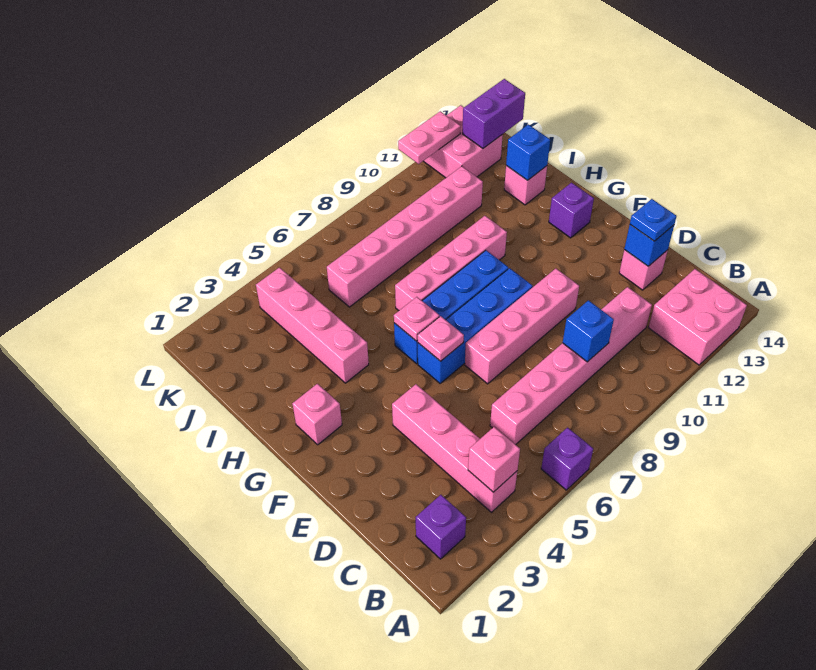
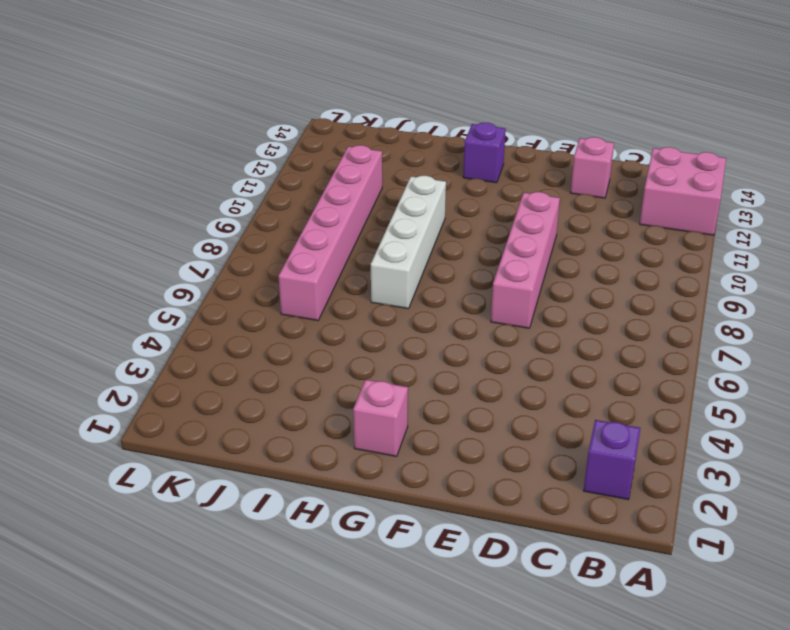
white 1x4 brick [371,176,446,309] -> pink 1x4 brick [395,216,507,311]
none -> purple 1x1 brick [541,428,593,490]
none -> pink 1x4 brick [392,384,517,512]
none -> pink 1x6 brick [490,287,652,445]

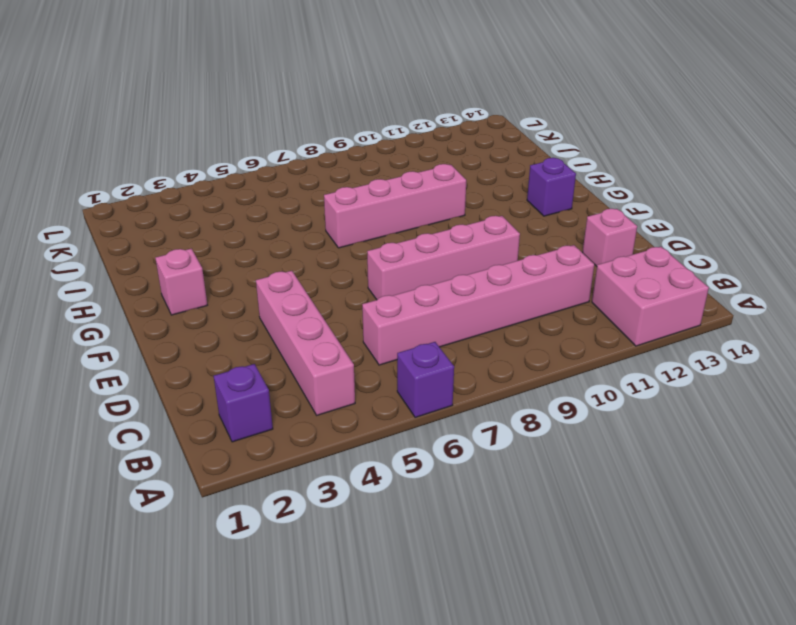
none -> blue 1x4 brick [418,268,533,383]
none -> blue 1x4 brick [394,250,508,364]
none -> pink 1x4 brick [256,268,369,383]

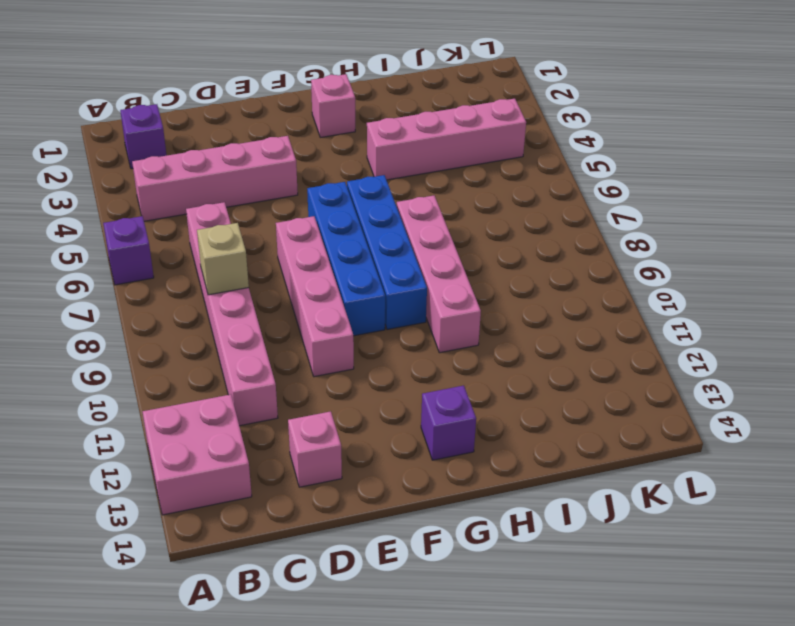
tan 1x1 brick [197,223,249,295] -> none
none -> pink 1x1 brick [504,166,547,205]
none -> pink 1x6 brick [327,166,483,307]
none -> pink 2x2 brick [424,105,503,178]

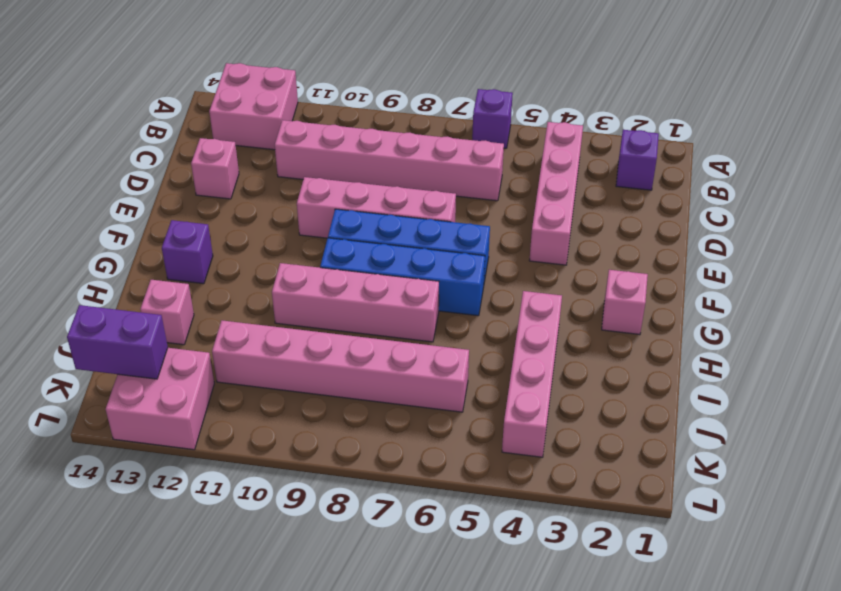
none -> pink 1x1 brick [468,427,520,492]
none -> blue 1x1 brick [563,300,614,362]
none -> blue 1x1 brick [624,225,674,266]

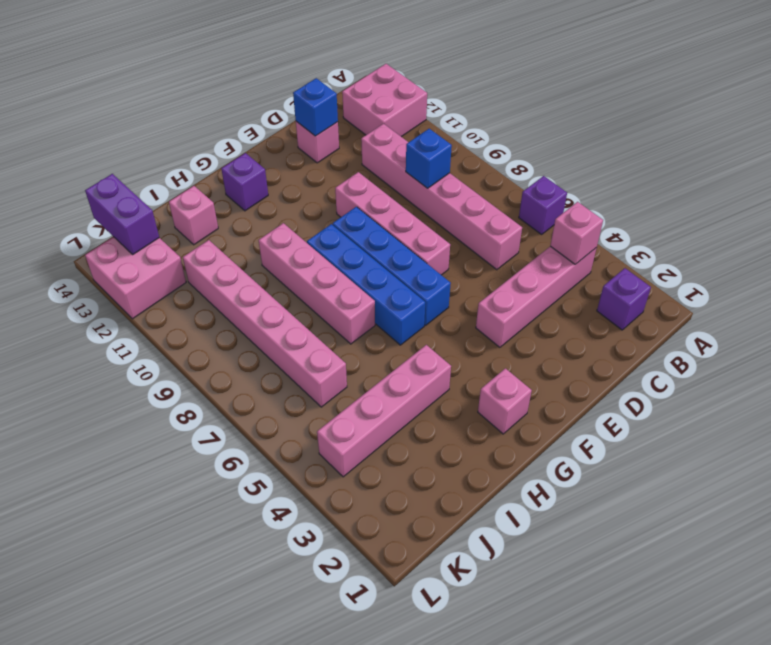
none -> pink 1x1 plate [417,316,464,361]
none -> pink 1x1 plate [394,297,439,341]
none -> blue 1x1 brick [506,124,550,180]

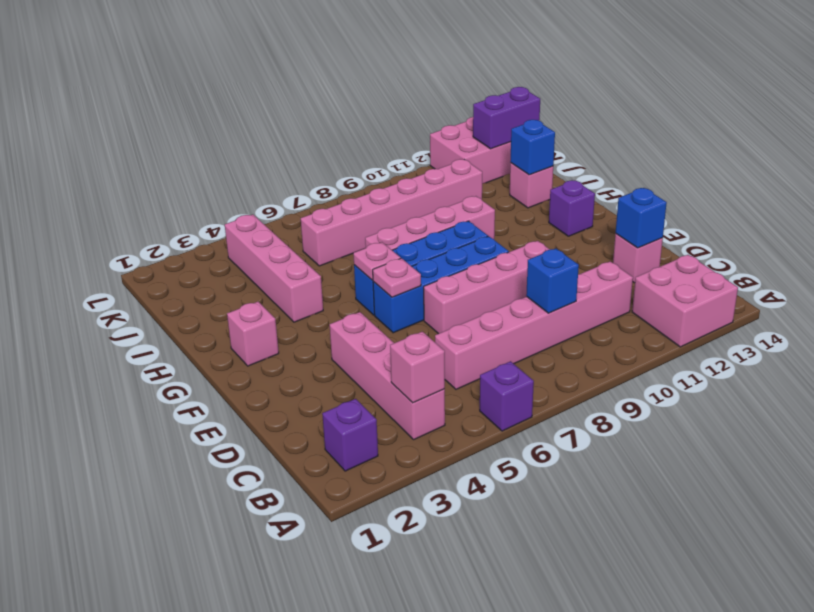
none -> pink 1x2 plate [398,111,461,164]
none -> blue 1x1 plate [630,199,677,241]

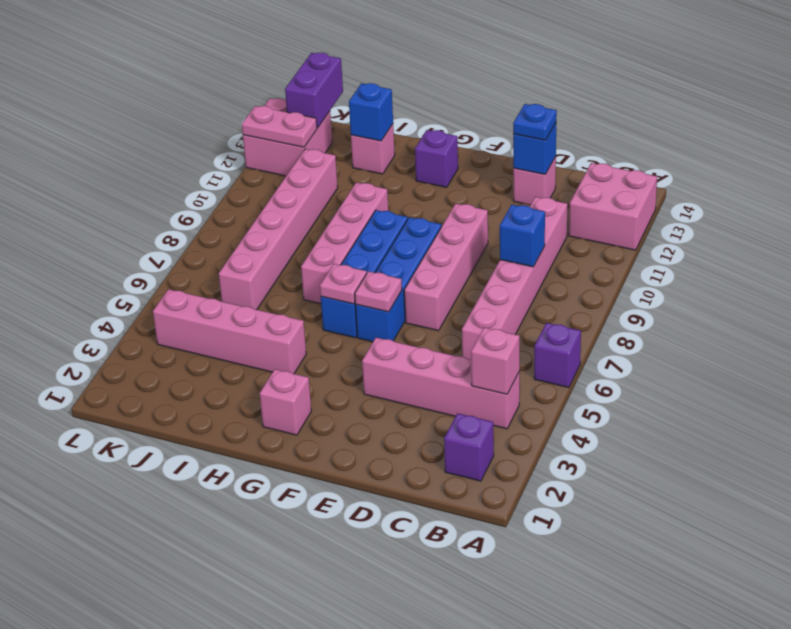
pink 1x2 plate [242,106,317,147] -> pink 1x2 plate turned to [398,111,461,164]

